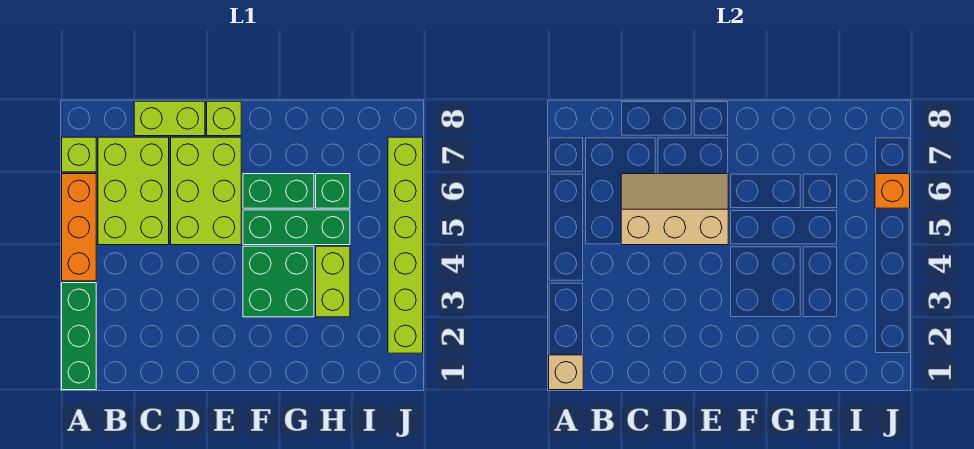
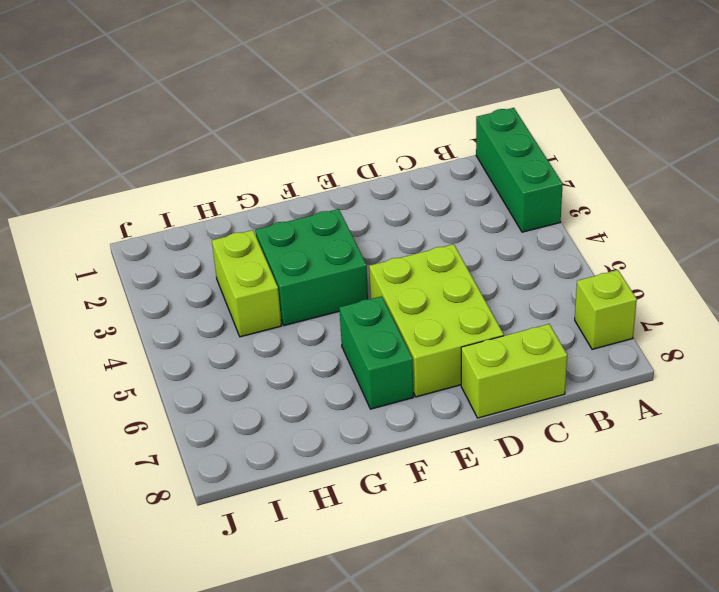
green 1x2 brick [339,296,413,409] -> green 1x2 brick turned to [243,174,314,208]
none -> orange 1x3 brick [62,174,96,281]
none -> lime 2x3 brick [98,137,169,245]
none -> lime 1x1 brick [207,101,241,136]

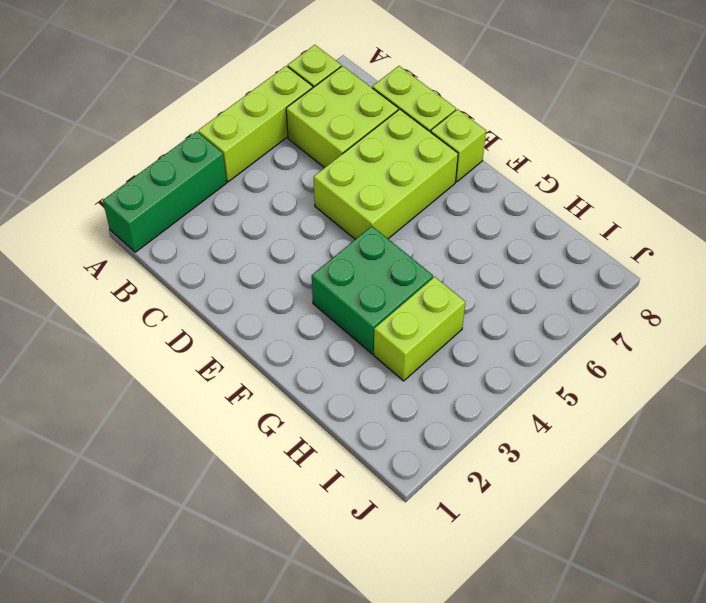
lime 1x3 brick [198,66,313,182] -> orange 1x3 brick [62,174,96,281]
lime 2x2 brick [286,66,398,168] -> lime 2x3 brick [98,137,169,245]
none -> green 1x3 brick [243,210,350,245]
none -> green 1x2 brick [243,174,314,208]
none -> green 1x1 brick [316,174,350,208]

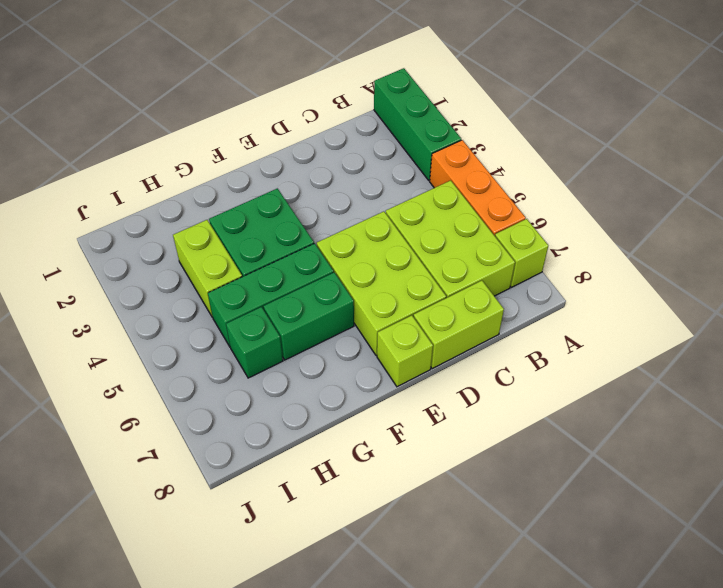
none -> lime 1x6 brick [388,137,423,353]
none -> tan 1x1 brick [549,355,583,390]
none -> tan 2x3 slope [621,174,728,245]

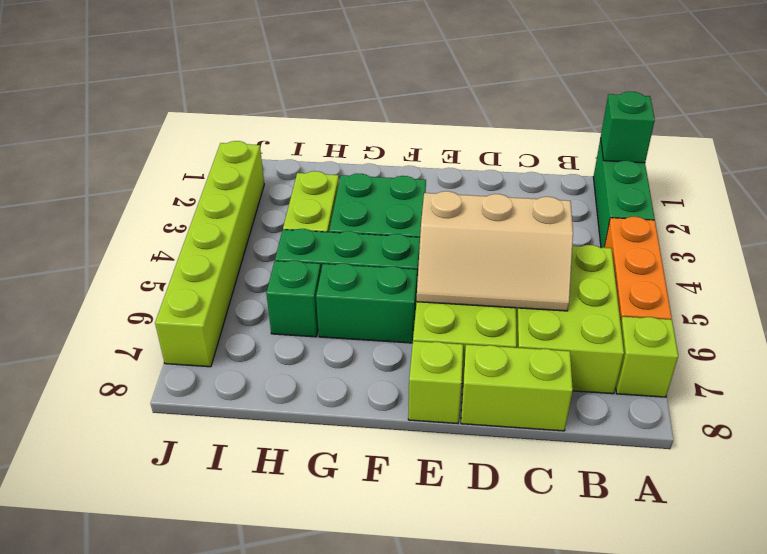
green 1x1 brick [601,91,655,163] -> tan 1x1 brick [549,355,583,390]
none -> orange 1x1 brick [875,174,910,208]

